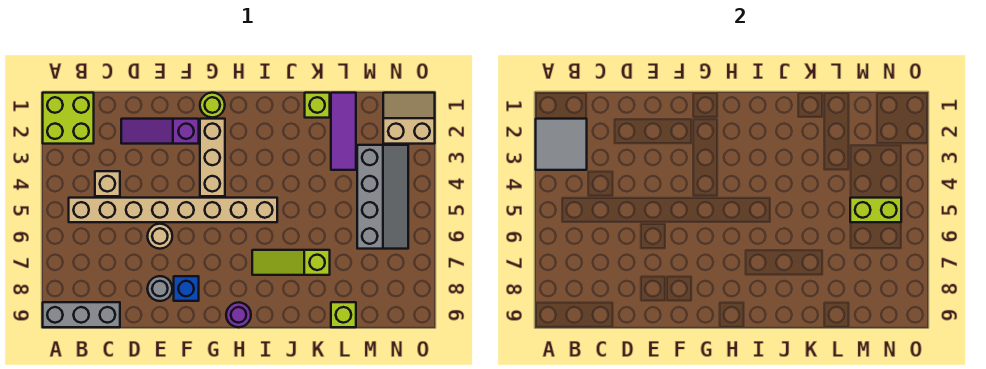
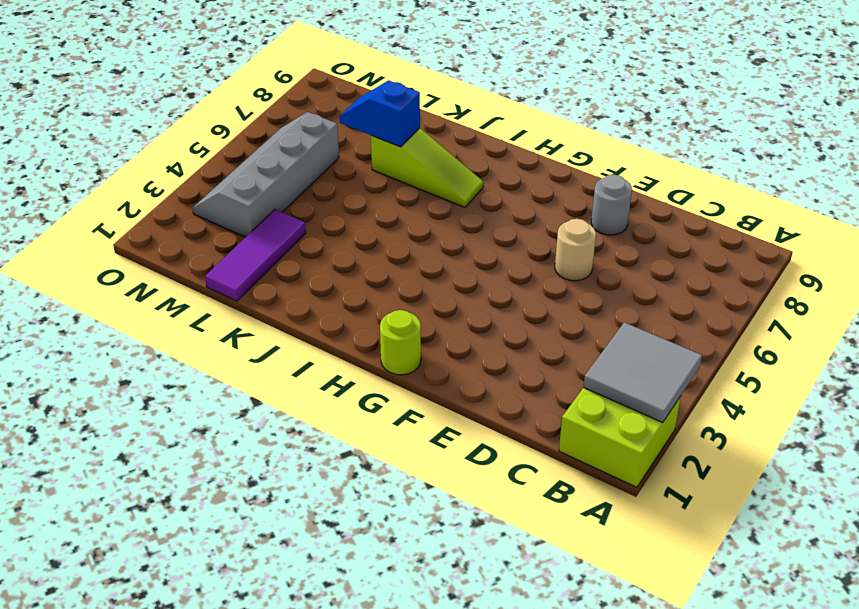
blue 1x2 slope [339,80,420,147] -> none
none -> grey 1x3 brick [43,302,120,327]
none -> tan 1x8 brick [69,198,277,222]
none -> tan 1x1 brick [95,171,120,196]

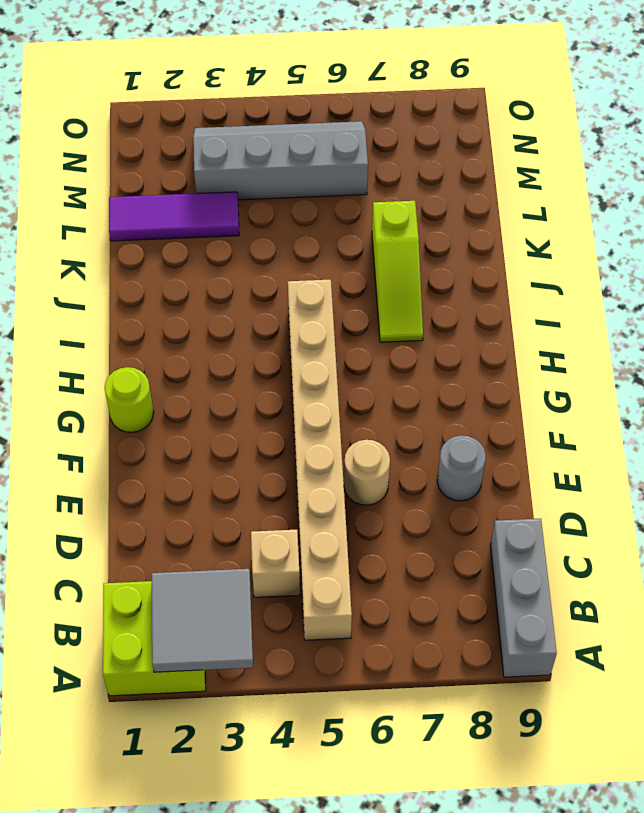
none -> purple 1x3 slope [121,119,199,144]
none -> blue 1x1 brick [174,276,199,301]
none -> tan 1x3 brick [200,119,225,196]

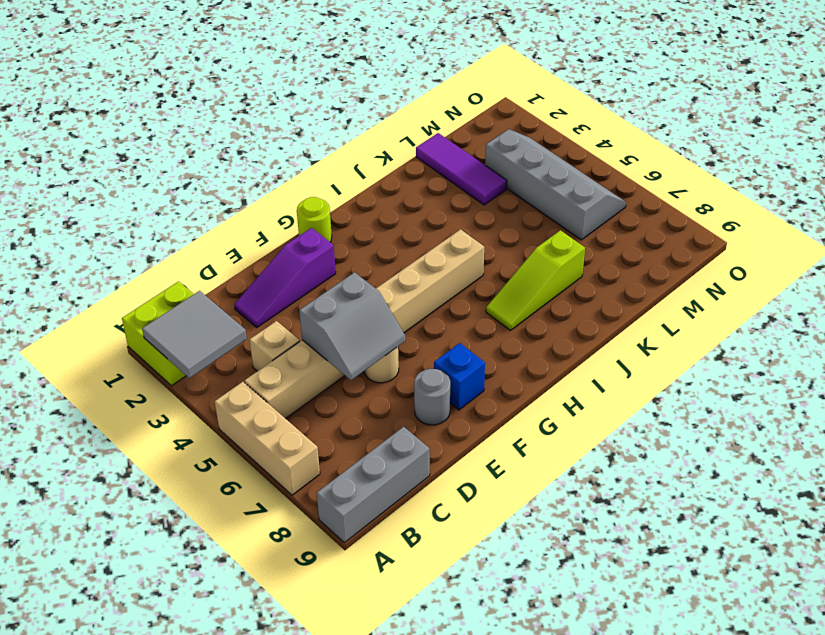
tan 1x3 brick [215,382,320,495] -> tan 1x3 brick moved to [200,119,225,196]
grey 2x2 slope [299,272,405,380] -> none
none -> purple 1x1 round brick [226,302,251,327]
none -> lime 1x1 brick [305,93,330,118]
none -> lime 1x1 brick [331,302,356,327]

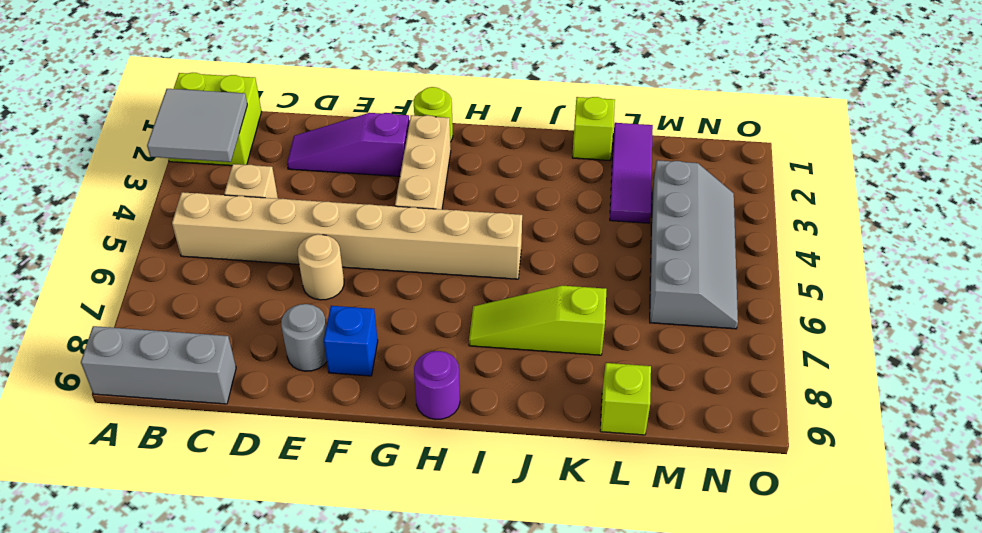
none -> tan 2x2 slope [383,93,435,144]
none -> lime 1x2 brick [850,198,901,222]

